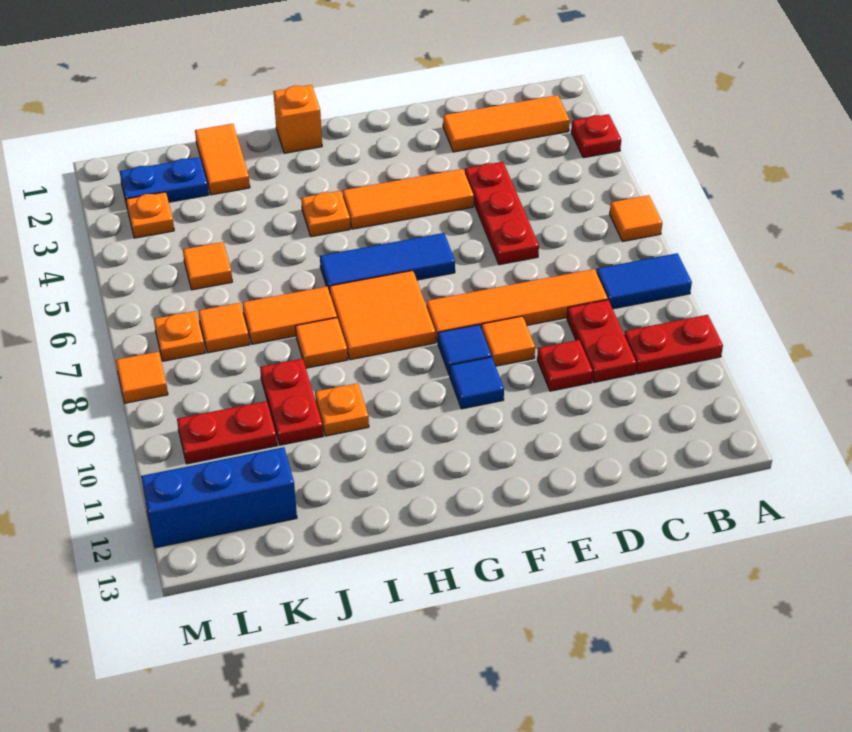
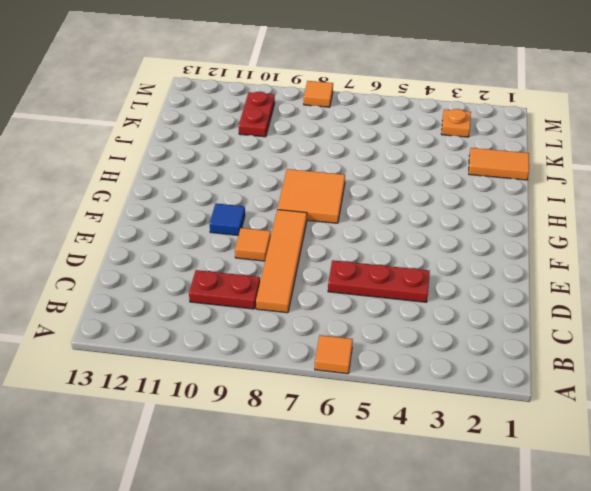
none -> red 1x1 plate [571,114,621,158]
none -> blue 1x2 tile [596,253,692,309]
none -> red 1x2 plate [624,315,723,374]
none -> orange 1x3 tile [443,95,570,152]

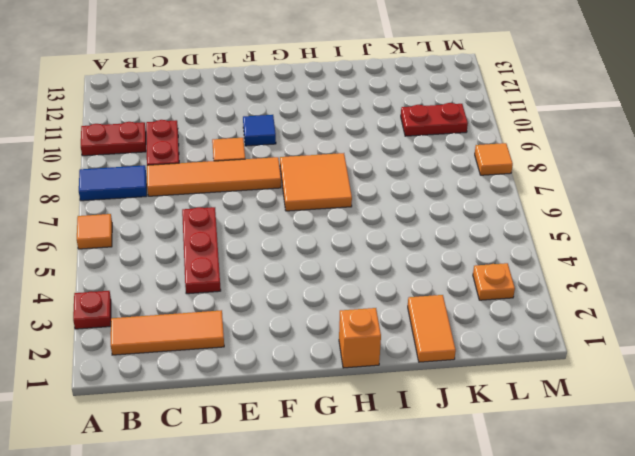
none -> red 1x1 plate [537,340,593,391]
none -> orange 1x3 tile [343,169,474,229]
none -> blue 1x3 tile [320,233,455,293]
none -> blue 1x1 tile [438,325,491,375]

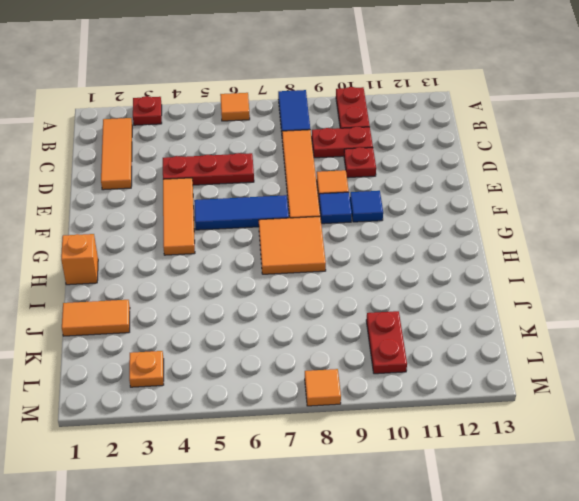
blue 1x3 tile [194,195,289,230] -> blue 1x3 tile turned to [320,233,455,293]
none -> orange 1x1 plate [301,191,350,237]
none -> orange 1x2 tile [242,287,337,344]
none -> orange 1x1 tile [295,318,348,368]
none -> orange 1x1 plate [315,383,369,436]

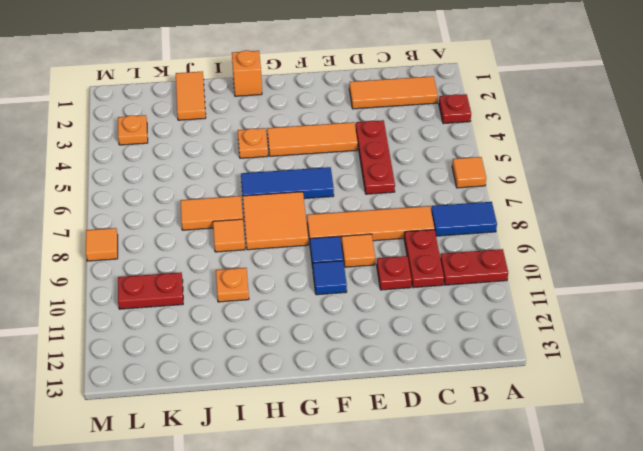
none -> red 1x2 plate [260,359,323,445]
none -> blue 1x2 plate [120,157,209,205]
none -> orange 1x1 tile [183,242,232,290]
none -> orange 1x1 tile [198,303,250,353]

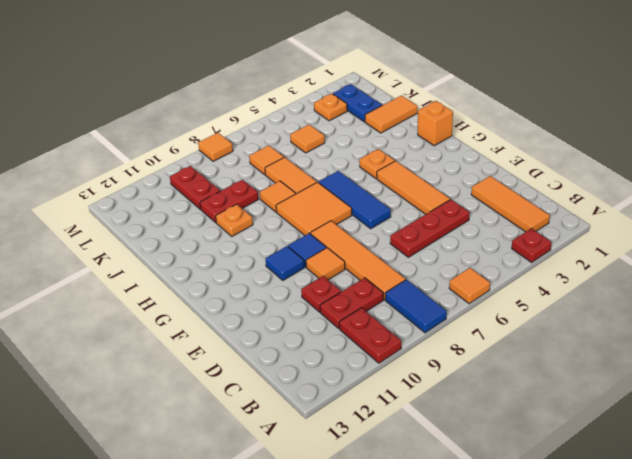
none -> blue 1x3 brick [141,447,297,548]
none -> orange 1x1 plate [154,311,205,361]

